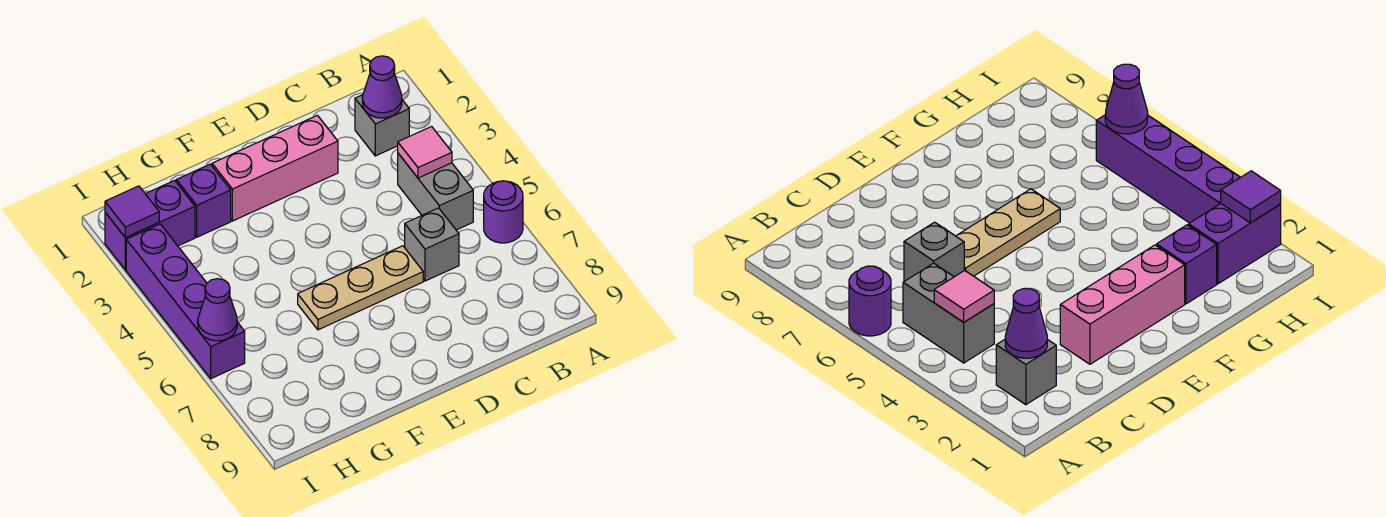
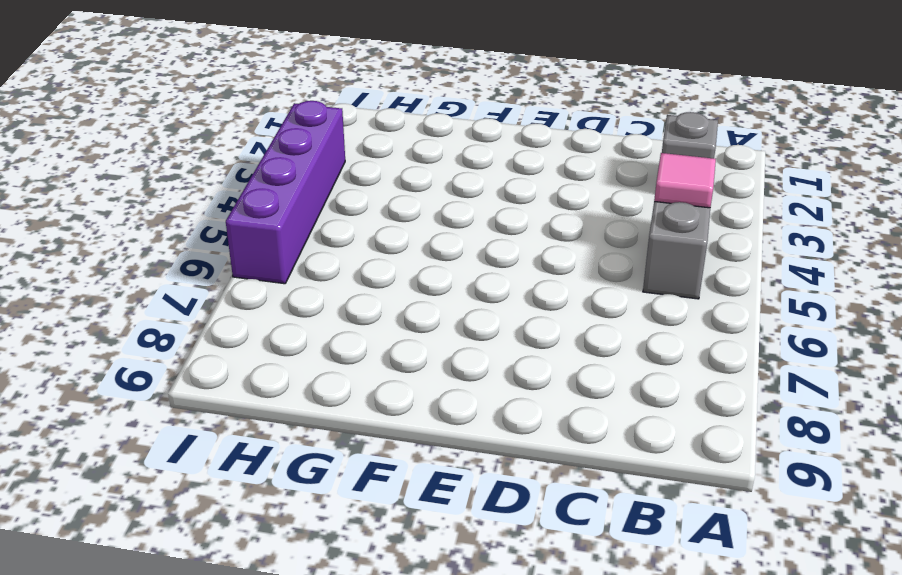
none -> purple 1x1 round brick [484,181,523,243]
none -> grey 1x1 brick [405,208,459,281]
none -> pink 1x3 brick [212,115,338,221]

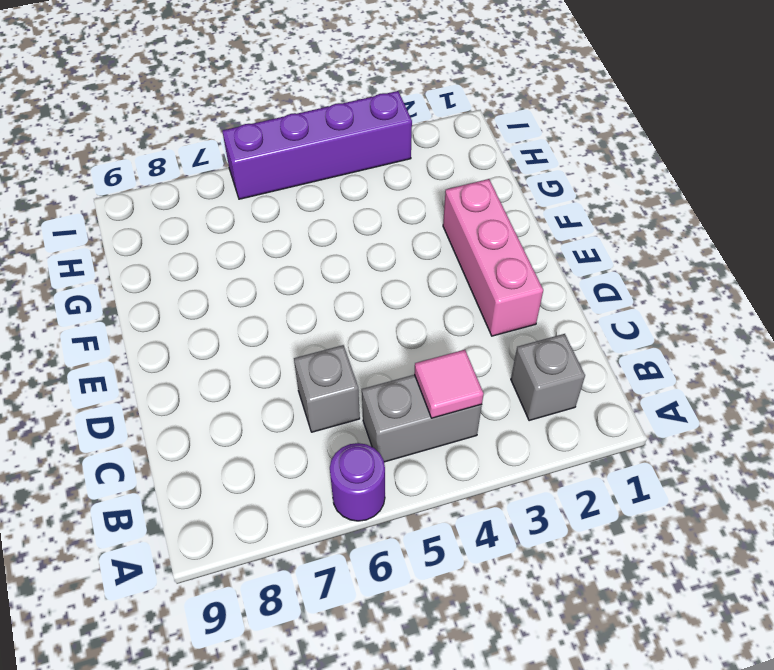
none -> tan 1x3 plate [298,246,423,330]
none -> purple 1x1 brick [176,164,231,237]
none -> purple 1x2 brick [105,181,195,270]

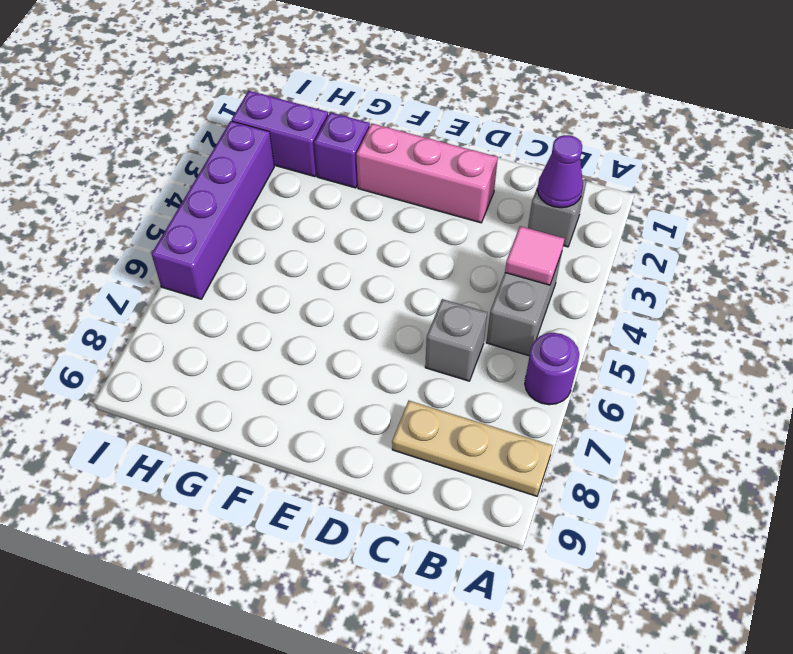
tan 1x3 plate [392,401,553,496] -> tan 1x3 plate moved to [298,246,423,330]
none -> purple 1x1 tile [105,186,159,238]
none -> purple 1x1 cone [198,279,237,341]

